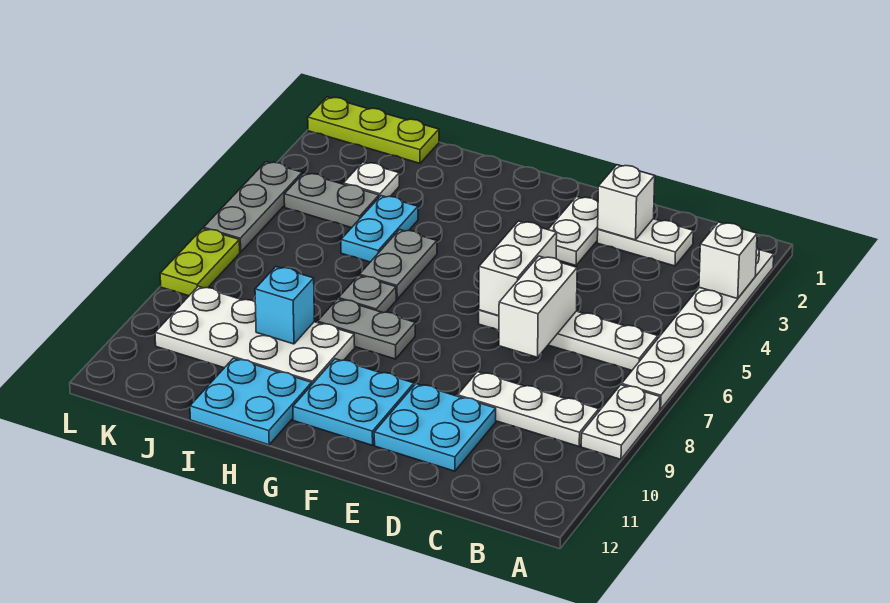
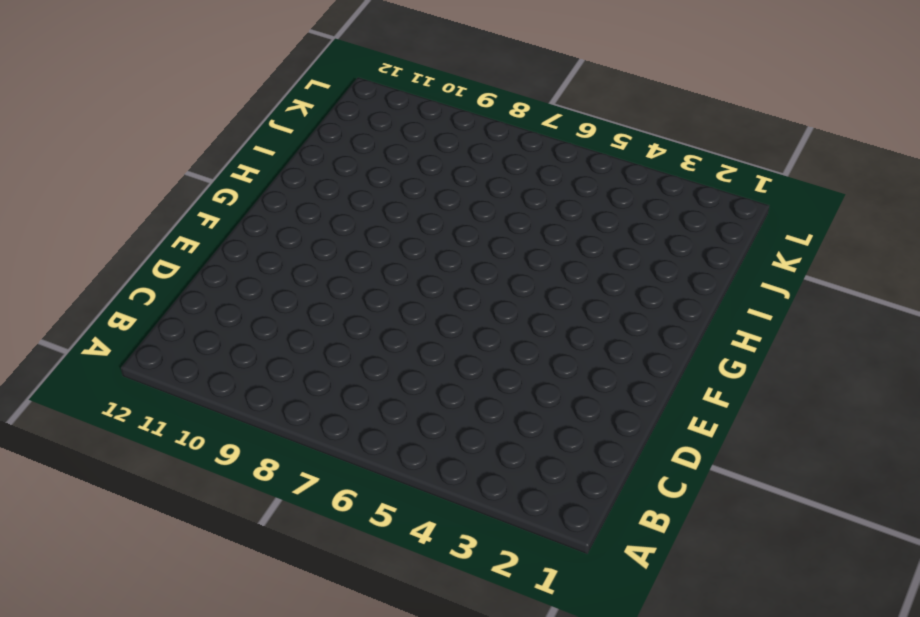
none -> white 1x6 plate [622,248,774,409]
none -> white 1x2 plate [581,385,660,459]
none -> white 1x4 plate [479,310,658,370]

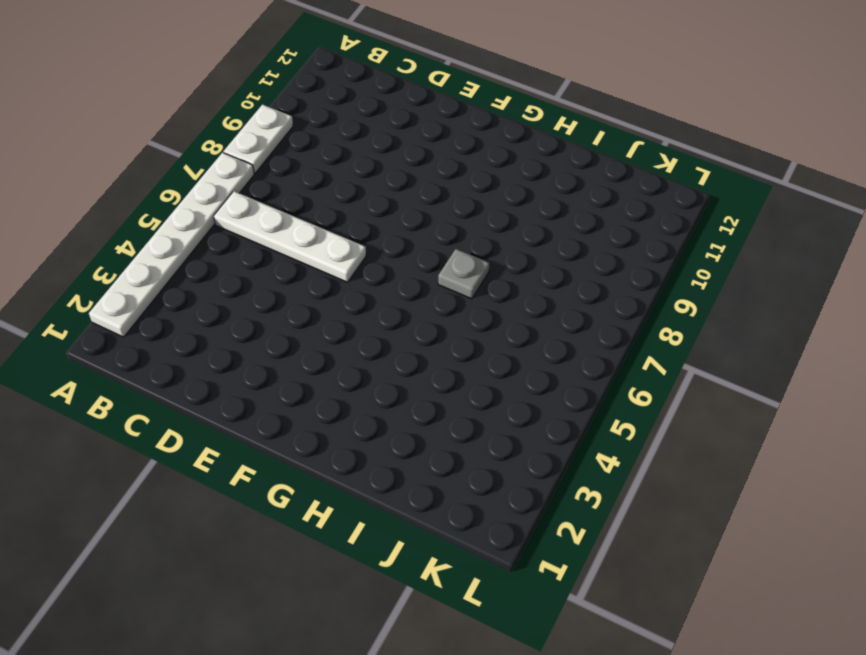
none -> white 1x3 plate [458,372,599,446]
none -> white 1x2 plate [597,219,693,266]
none -> cyan 2x2 plate [374,384,496,471]

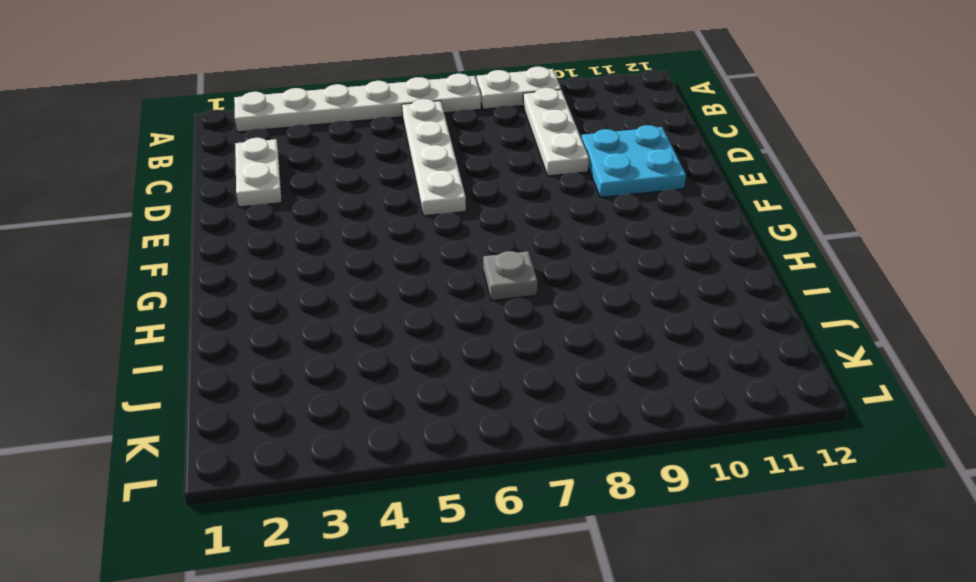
none -> white 1x2 plate [548,196,598,265]
none -> cyan 2x2 plate [293,359,414,445]
none -> grey 1x2 plate [317,299,415,359]

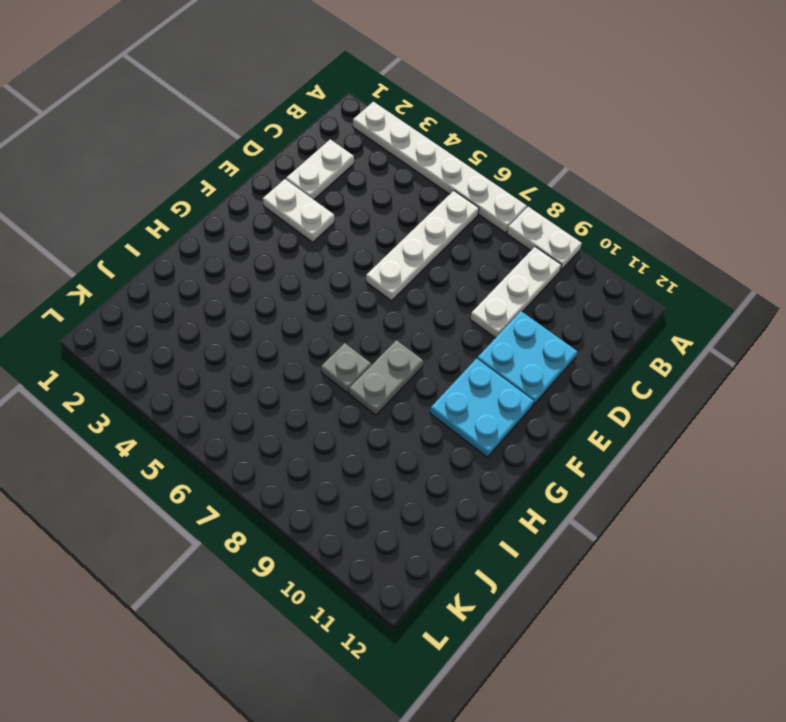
none -> grey 1x2 plate [359,230,437,299]
none -> white 2x4 plate [155,286,355,384]
none -> cyan 2x2 plate [190,358,312,445]

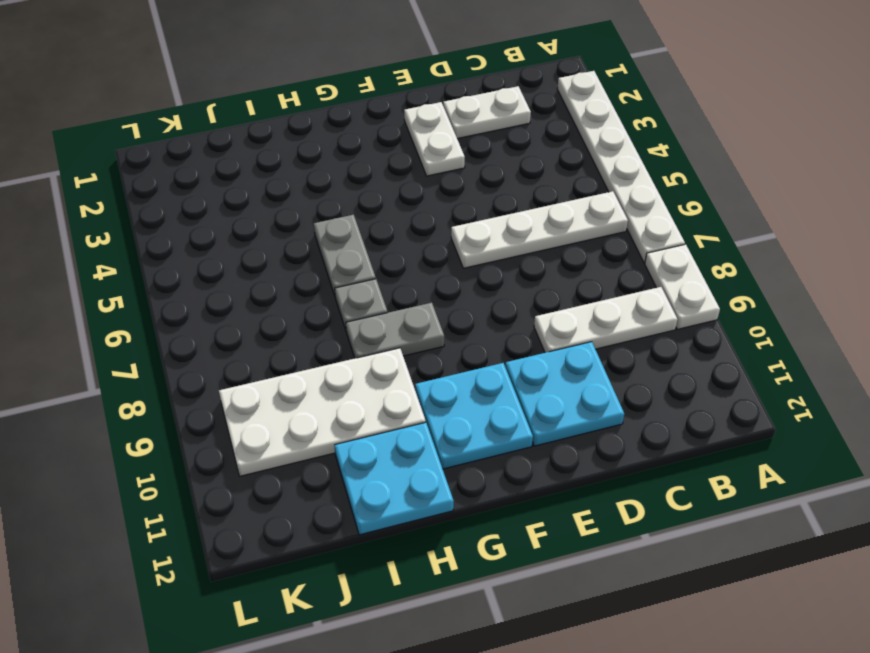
none -> cyan 1x2 plate [341,196,418,262]
none -> lime 1x3 plate [308,97,439,163]
none -> white 1x1 plate [343,162,399,197]

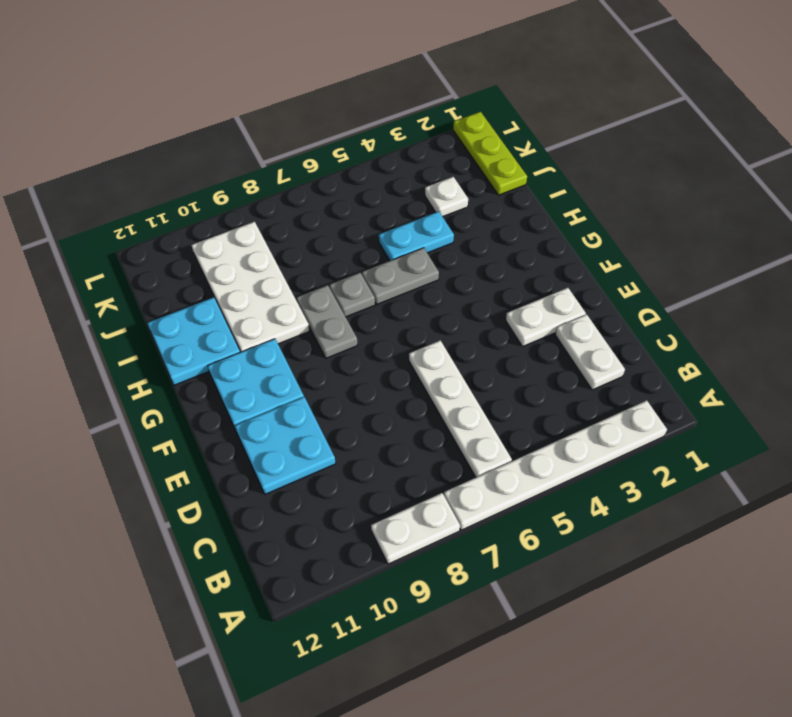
none -> white 1x3 plate [458,372,599,446]
none -> grey 1x2 plate [284,173,379,228]
none -> grey 1x3 plate [204,162,302,252]

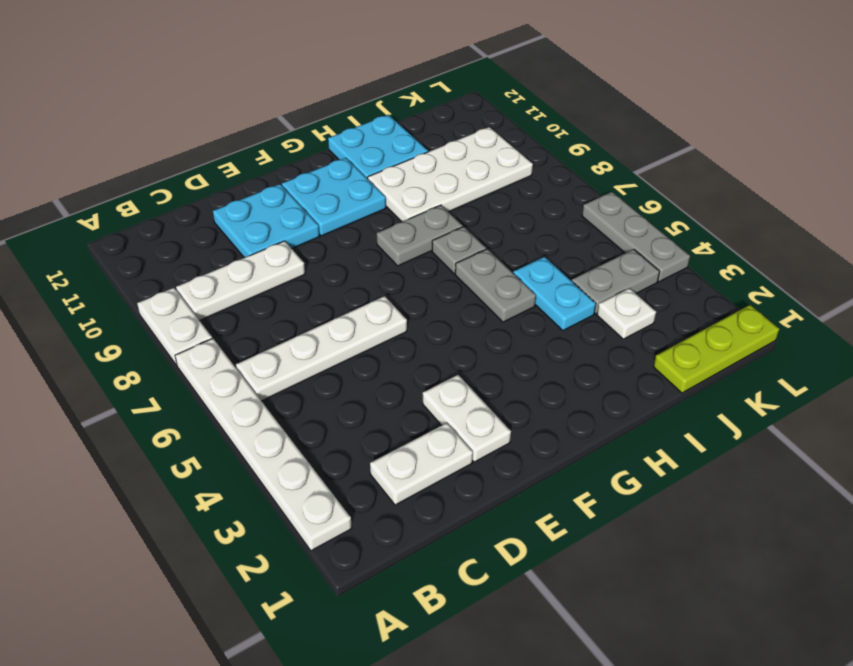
none -> lime 1x2 plate [160,229,240,296]
none -> white 1x1 brick [699,222,757,299]
none -> white 1x1 brick [598,165,655,240]

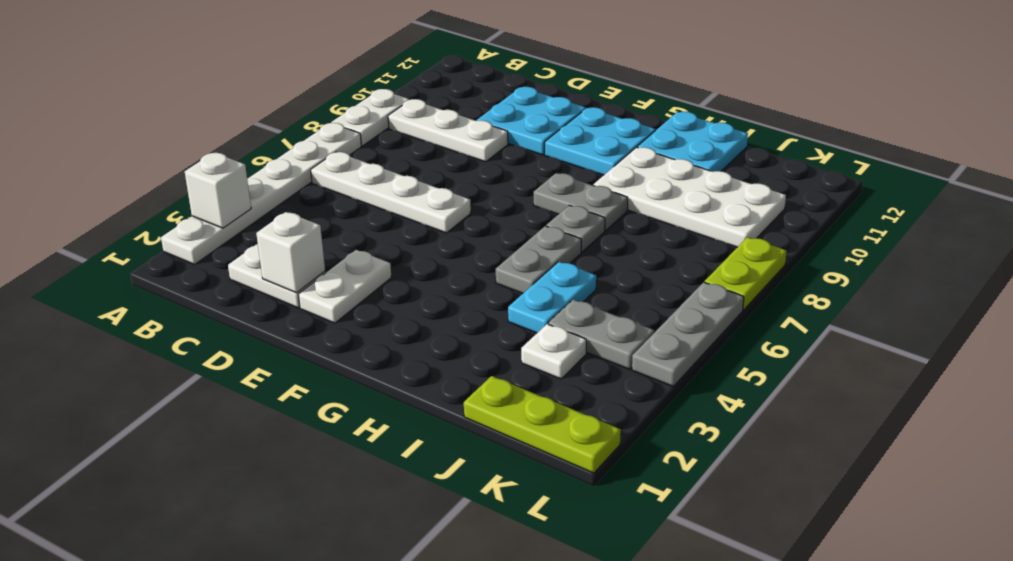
none -> white 1x2 brick [499,256,577,357]
none -> white 1x2 brick [479,221,557,316]
none -> cyan 1x1 brick [255,267,314,344]

